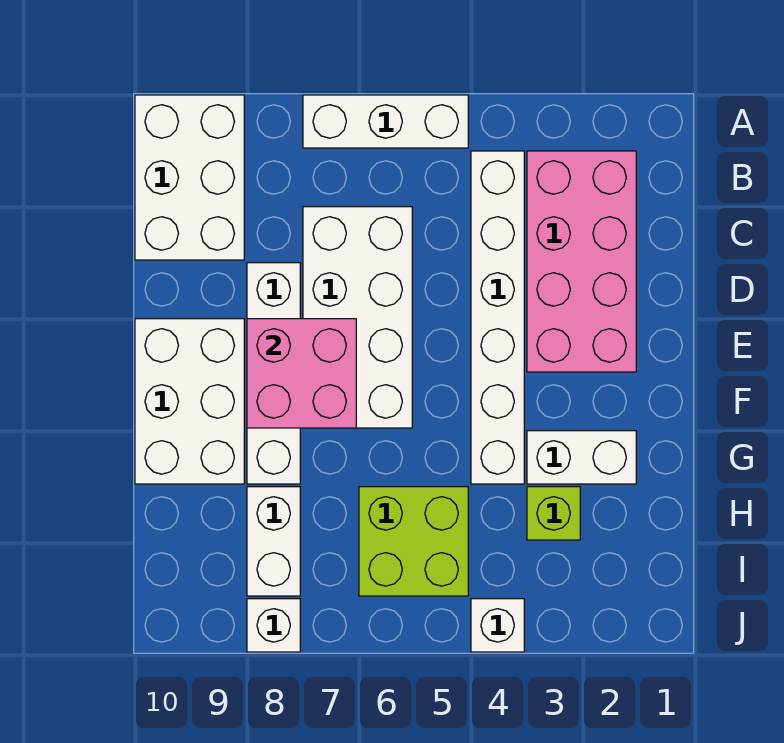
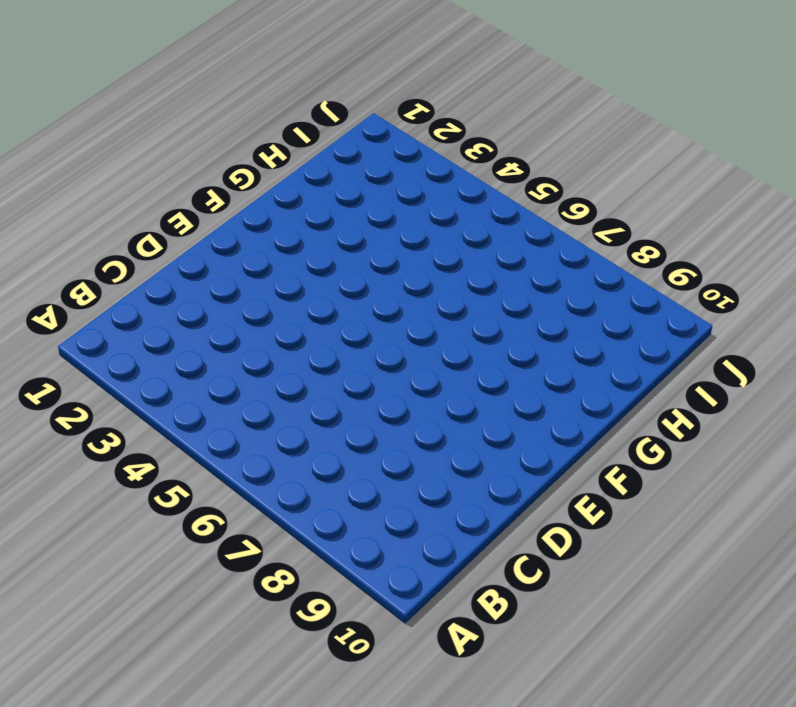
none -> white 1x3 brick [303,95,468,148]
none -> white 2x3 brick [135,95,244,260]
none -> pink 2x4 brick [527,151,636,372]

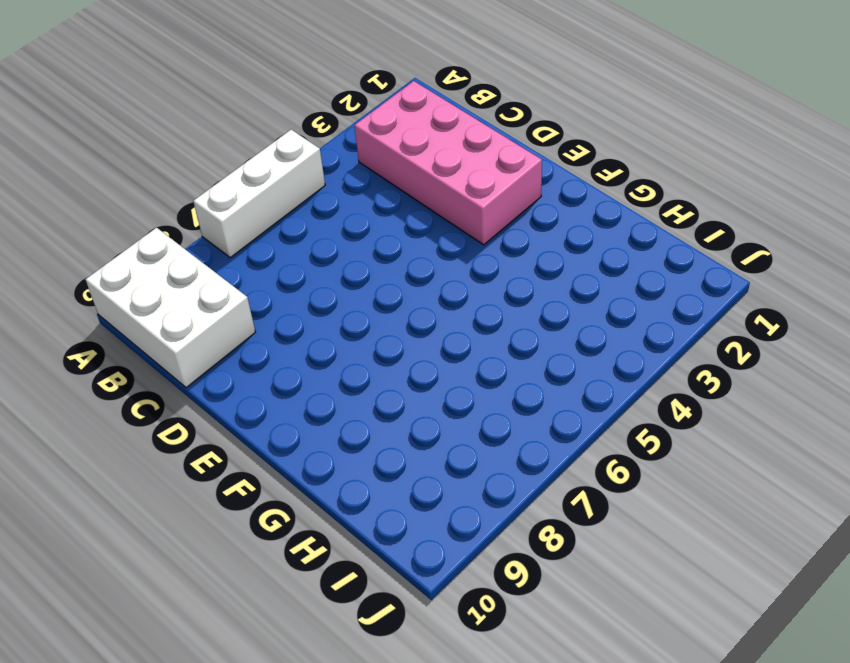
none -> white 1x6 brick [471,151,524,484]
none -> white 2x4 brick [303,207,412,428]
none -> white 1x4 brick [247,263,300,484]

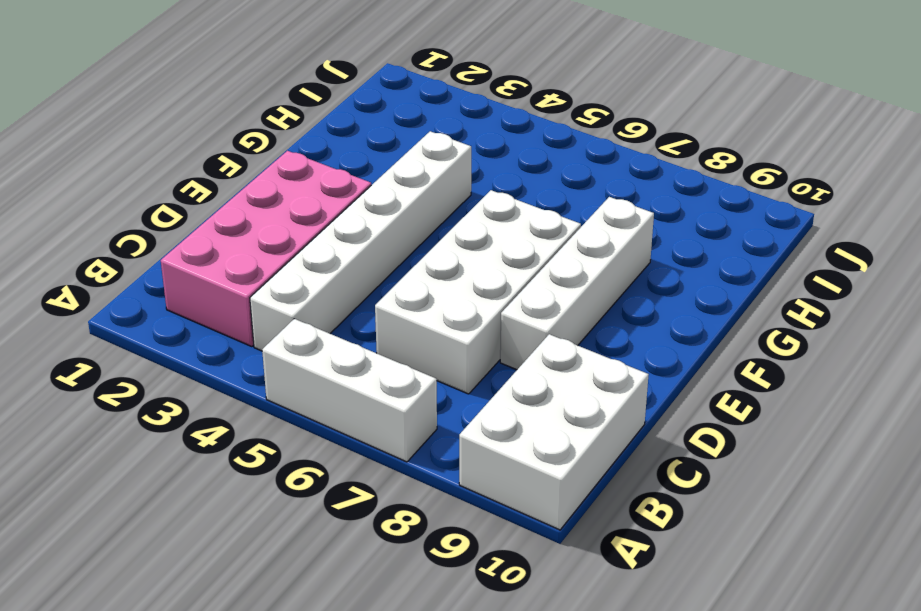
none -> white 2x3 brick [135,319,244,484]
none -> white 1x2 brick [527,431,636,484]
none -> lime 1x1 brick [527,487,580,540]

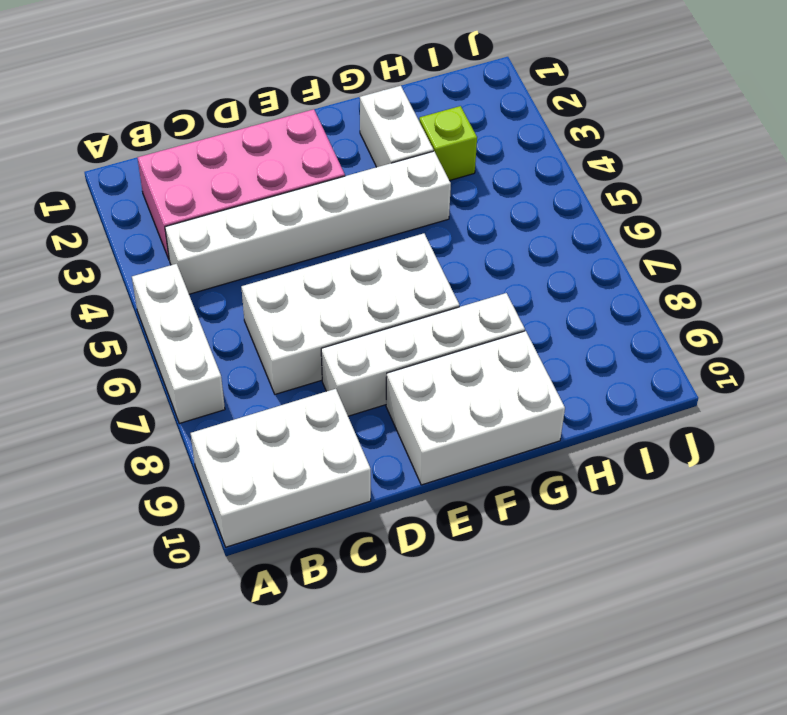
none -> lime 2x2 brick [359,487,468,596]
none -> white 1x2 brick [247,487,300,596]
none -> white 1x1 brick [471,599,524,652]

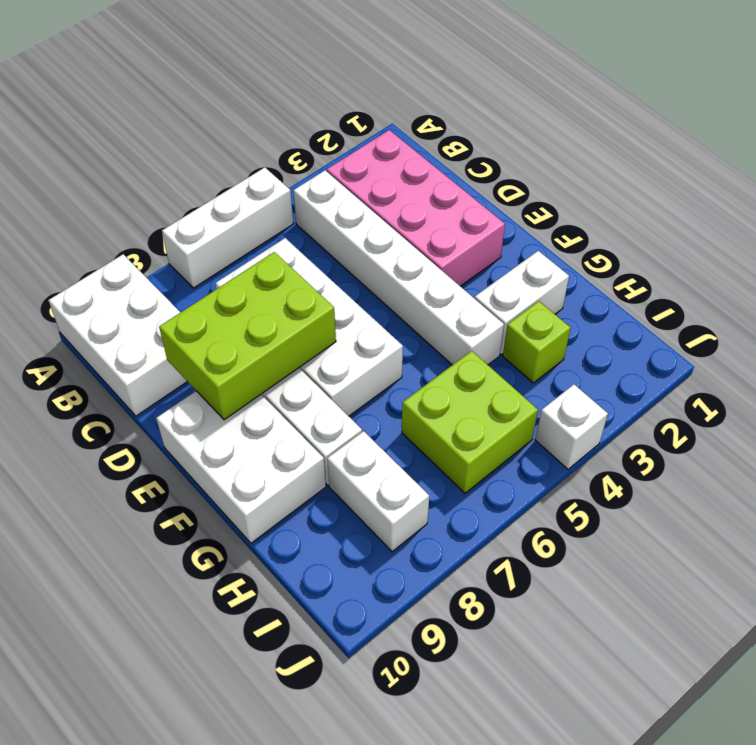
lime 2x3 brick [159,252,336,420] -> pink 2x2 brick [247,319,356,428]
none -> white 1x1 brick [247,599,300,652]

